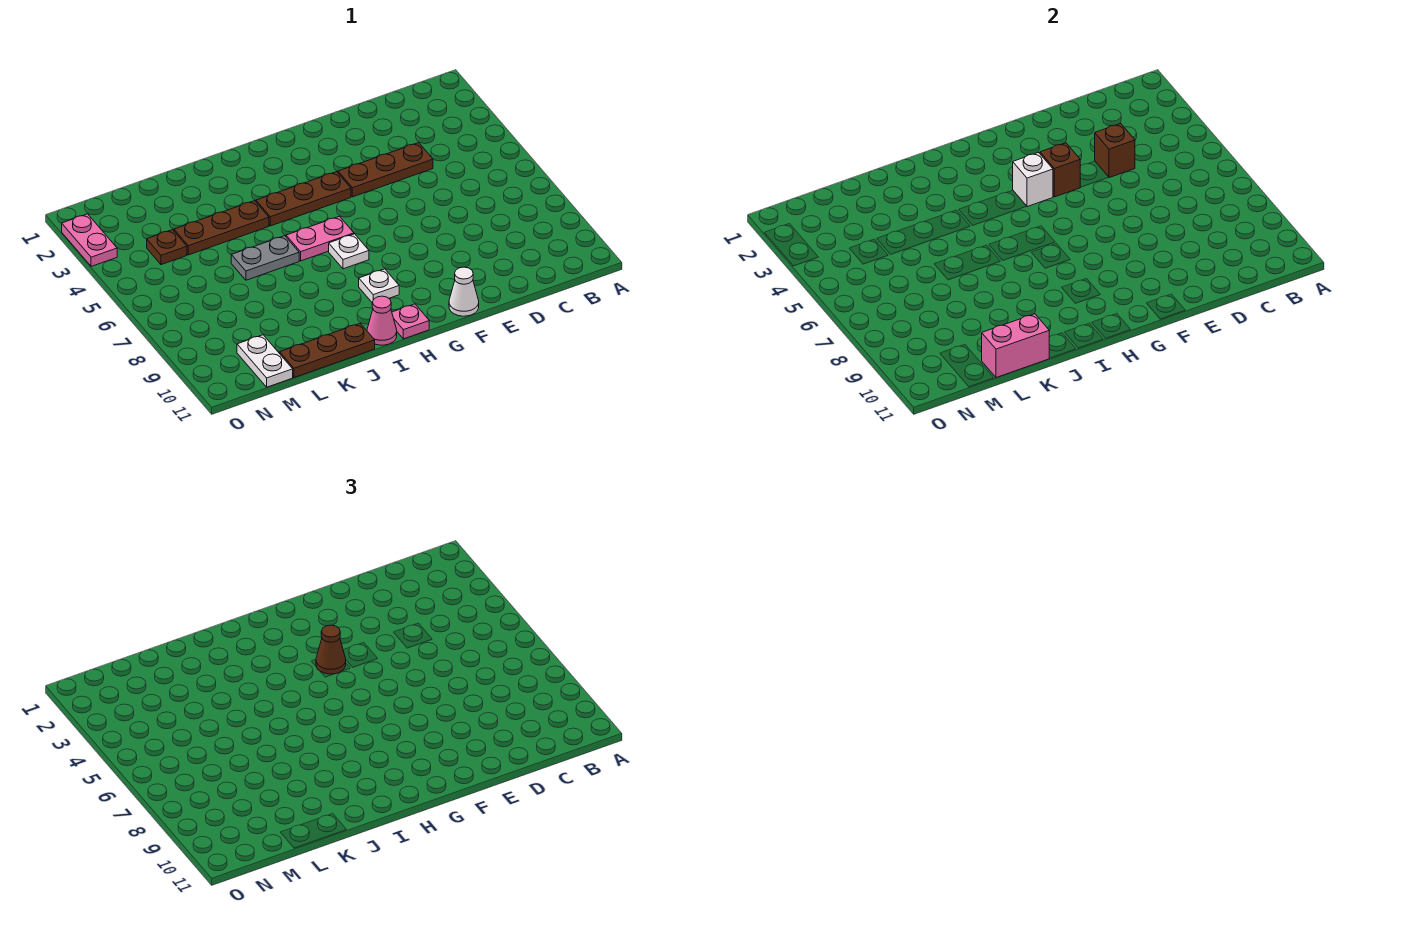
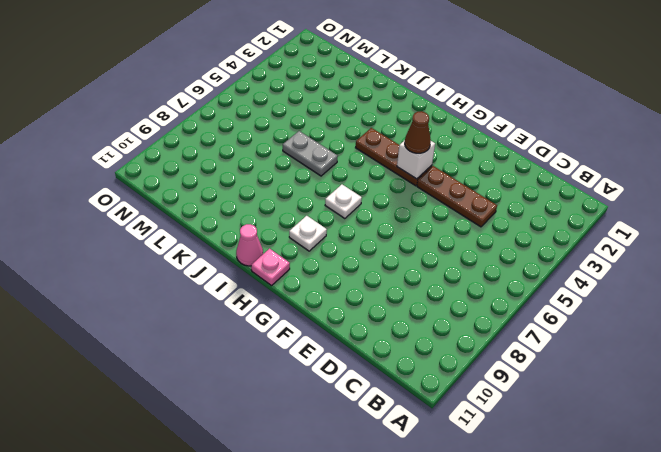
none -> white 1x1 cone [449,267,479,316]
none -> pink 1x2 plate [286,216,354,261]
none -> brown 1x3 plate [174,201,269,255]

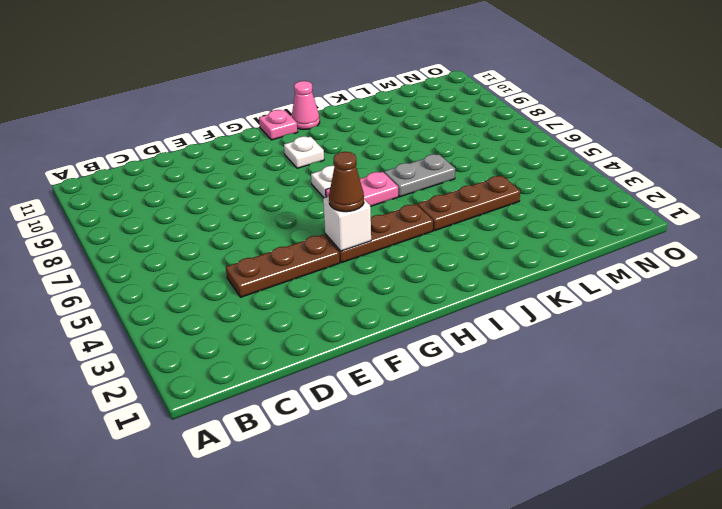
none -> white 1x1 cone [449,267,479,316]
none -> brown 1x3 plate [280,323,375,378]
none -> brown 1x1 plate [147,230,187,265]

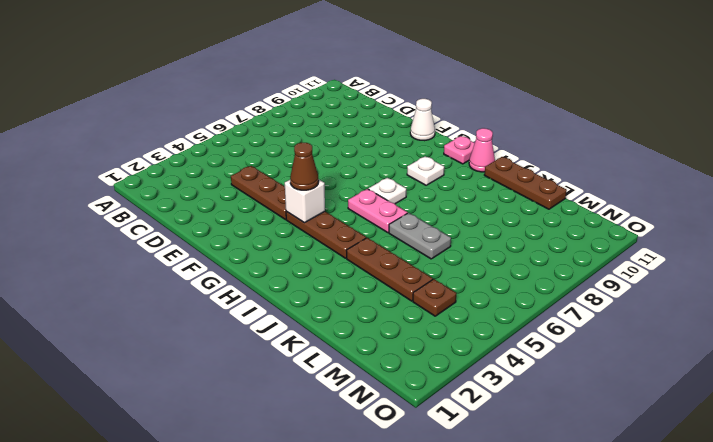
none -> white 1x2 plate [237,335,293,387]
none -> pink 1x2 plate [62,214,117,266]
none -> brown 1x1 brick [1095,123,1135,178]

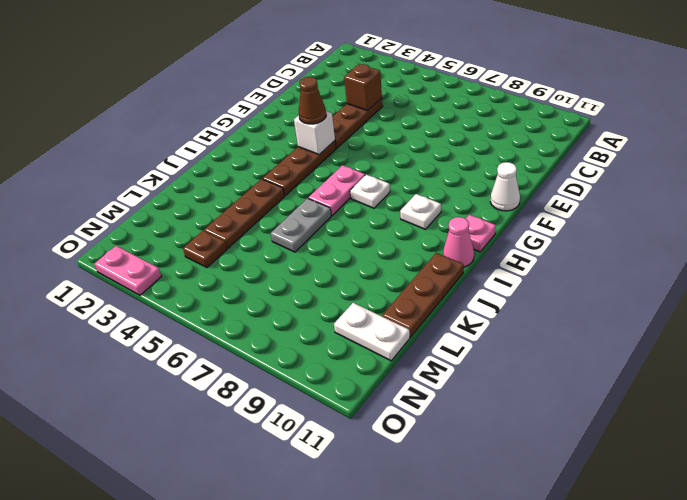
none -> brown 1x1 brick [1040,143,1080,197]
none -> pink 1x2 brick [982,314,1049,378]

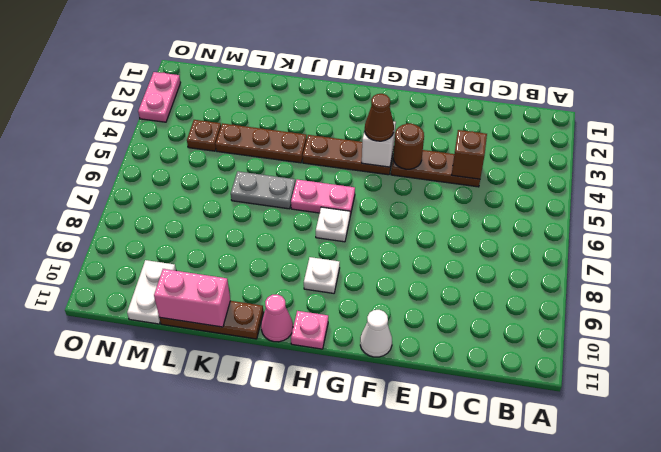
brown 1x1 round brick [393,123,424,169] -> brown 1x1 brick [1040,143,1080,197]

